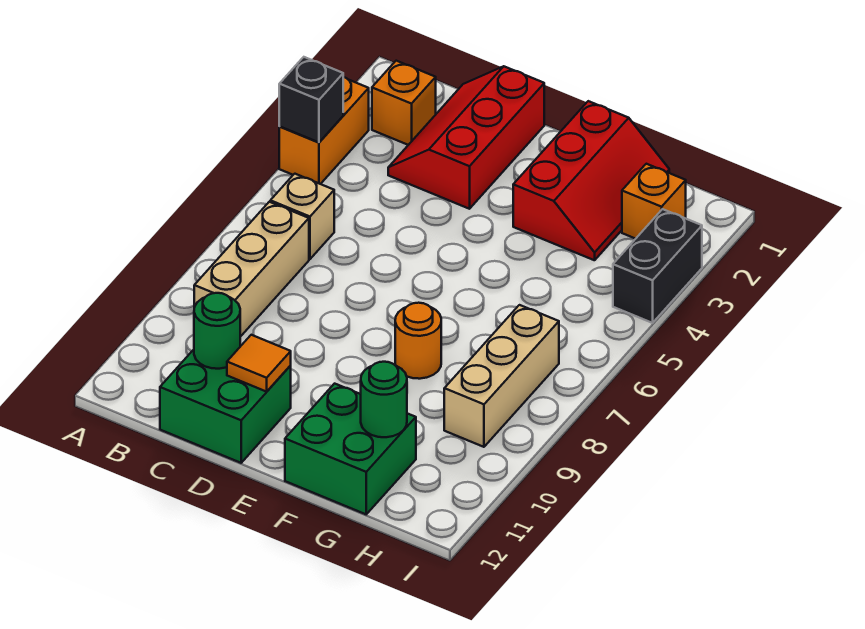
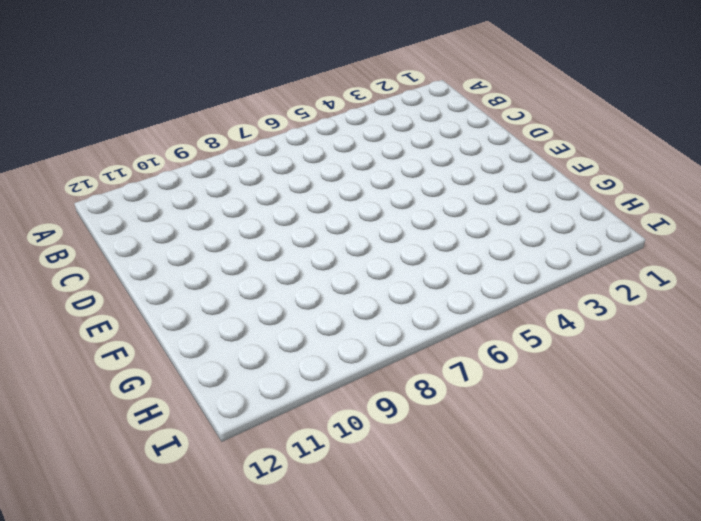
none -> orange 1x2 brick [279,77,369,184]
none -> orange 1x1 brick [372,61,436,145]
none -> tan 1x1 brick [270,174,334,259]

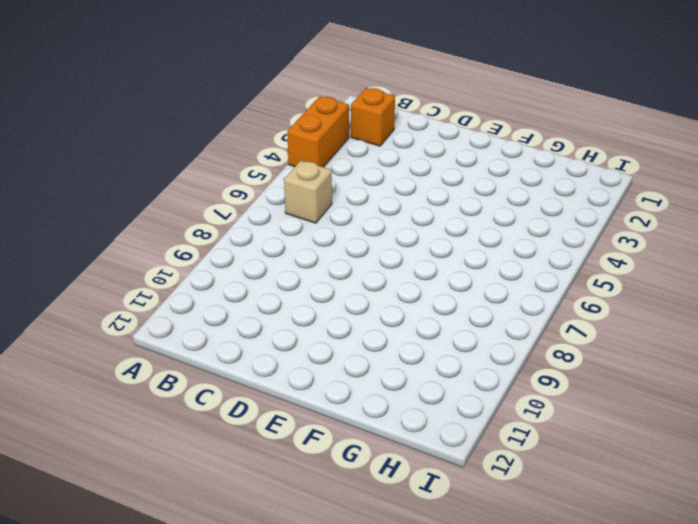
none -> tan 1x3 brick [194,202,309,337]
none -> red 2x3 slope [388,66,544,209]
none -> green 2x2 brick [160,345,291,463]

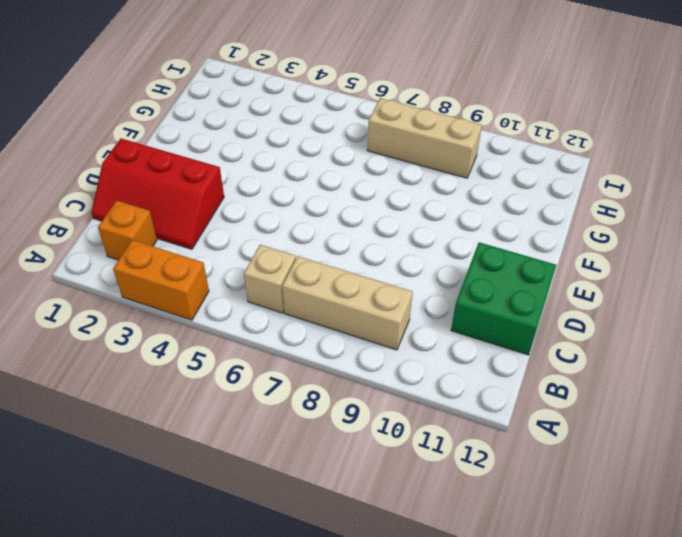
none -> red 2x3 slope [513,101,669,260]
none -> orange 1x1 round brick [395,303,441,379]
none -> green 2x2 brick [285,384,416,514]

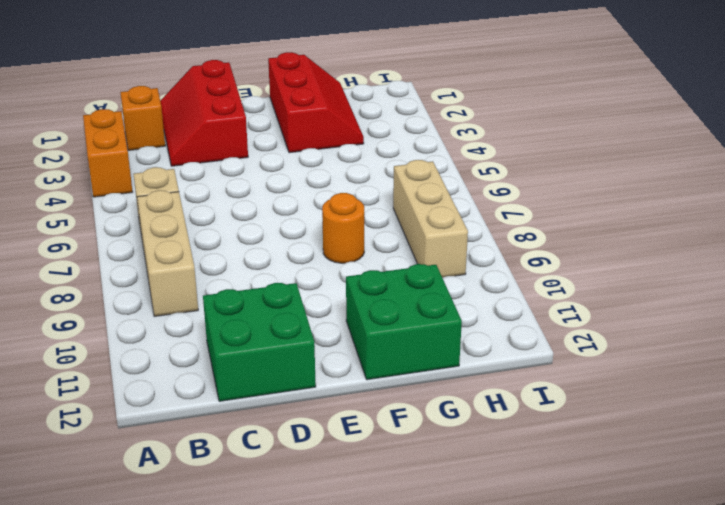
none -> orange 1x1 brick [622,164,686,239]
none -> black 1x2 brick [613,209,702,323]
none -> black 1x1 brick [279,57,343,142]

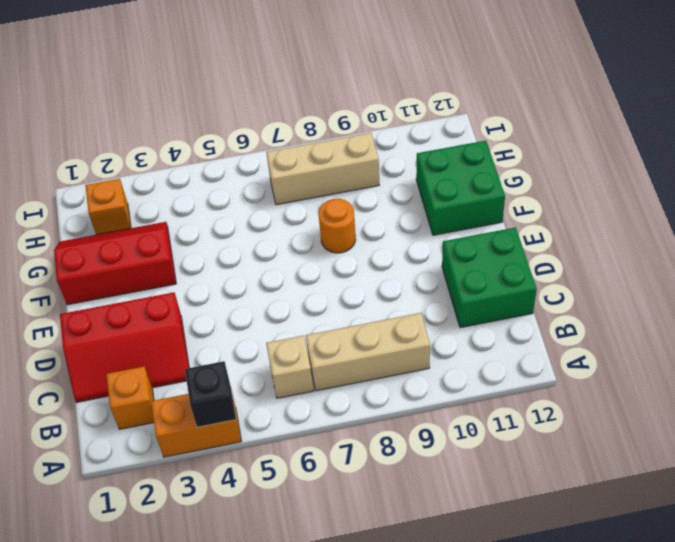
none -> black 1x2 brick [613,209,702,323]
none -> green 1x1 round brick [194,293,240,369]
none -> orange 1x1 tile [227,335,291,392]

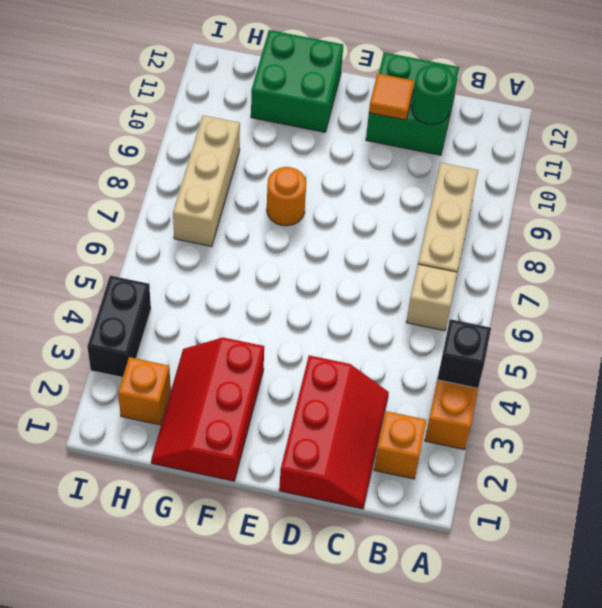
none -> green 1x1 round brick [361,362,407,437]

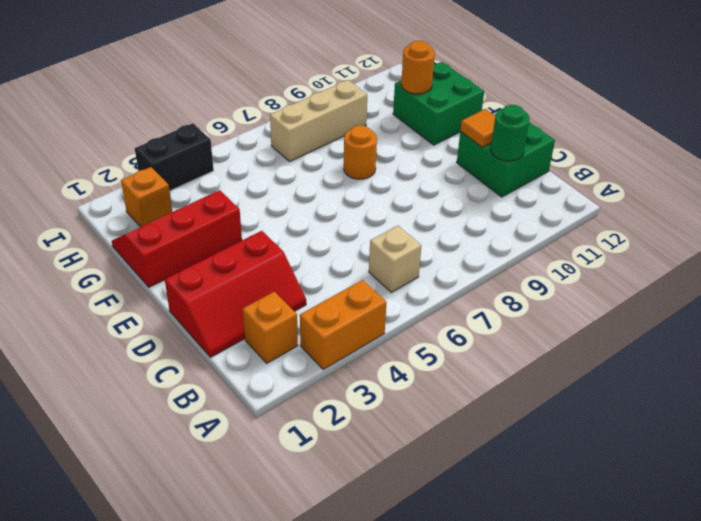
orange 1x1 round brick [401,41,435,94] -> green 1x1 round brick [361,362,407,437]
none -> tan 1x3 brick [194,202,309,337]
none -> black 1x1 brick [279,57,343,142]

